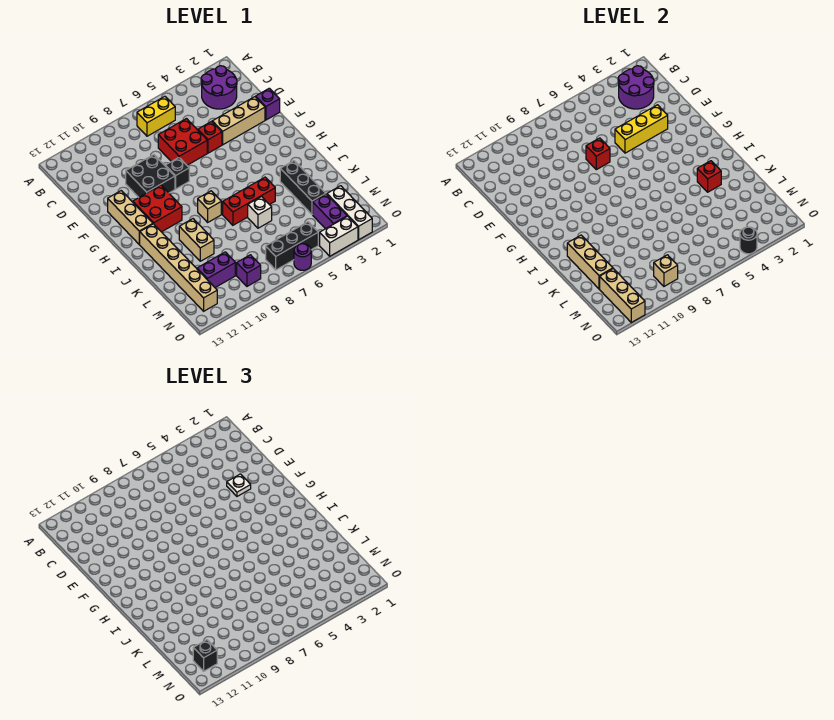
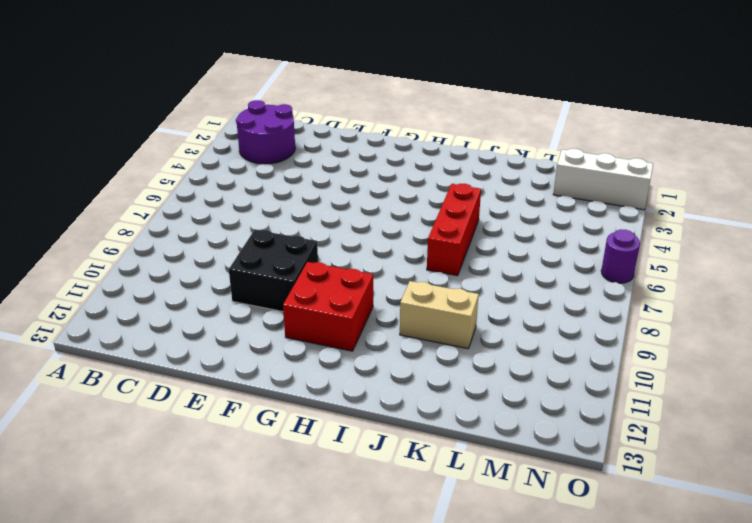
none -> yellow 1x2 brick [137,96,175,136]
none -> red 2x2 brick [158,119,207,165]
none -> purple 1x1 brick [256,88,280,120]
none -> tan 1x3 brick [212,97,265,145]

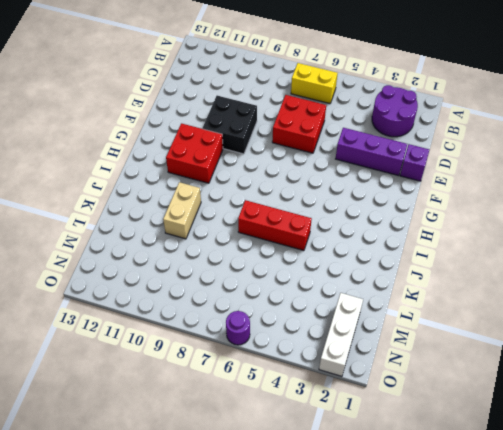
purple 1x3 brick [336,128,407,176] -> tan 1x3 brick [212,97,265,145]
none -> red 1x1 brick [198,121,222,153]
none -> black 1x1 brick [165,158,189,189]
none -> tan 1x3 brick [108,191,153,244]
none -> tan 1x1 brick [198,191,221,222]

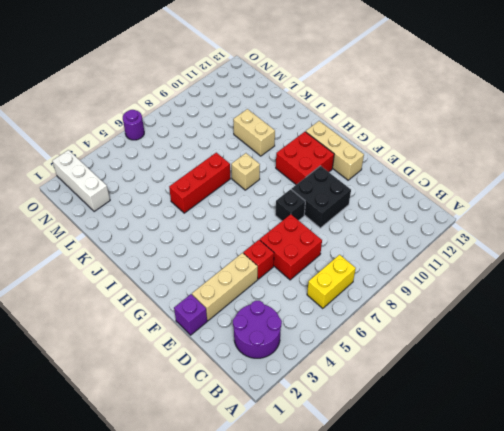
none -> tan 1x6 brick [139,224,217,311]
none -> black 1x3 brick [280,161,326,215]
none -> white 1x1 brick [248,197,272,228]
none -> purple 1x2 brick [313,194,347,229]

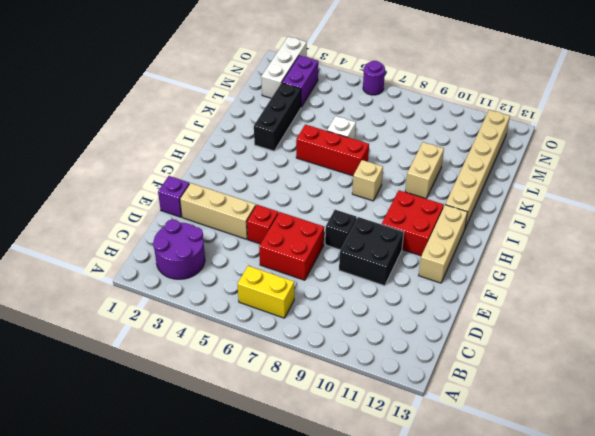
none -> purple 1x2 brick [197,252,235,287]
none -> black 1x3 brick [266,222,318,270]
none -> purple 1x1 brick [237,255,261,286]
none -> white 1x2 brick [320,216,358,256]

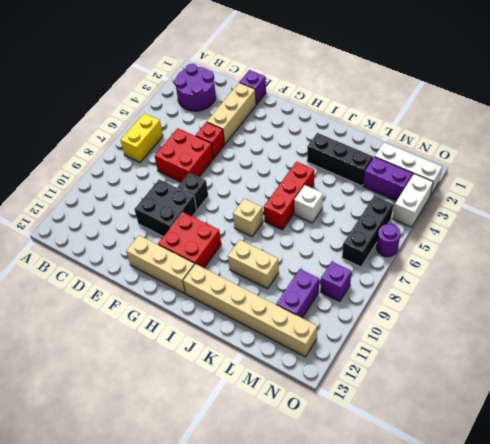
none -> purple 2x2 round brick [618,66,654,109]
none -> yellow 1x3 brick [615,105,668,153]
none -> red 1x1 brick [586,138,610,170]
none -> red 1x1 brick [697,161,721,192]

